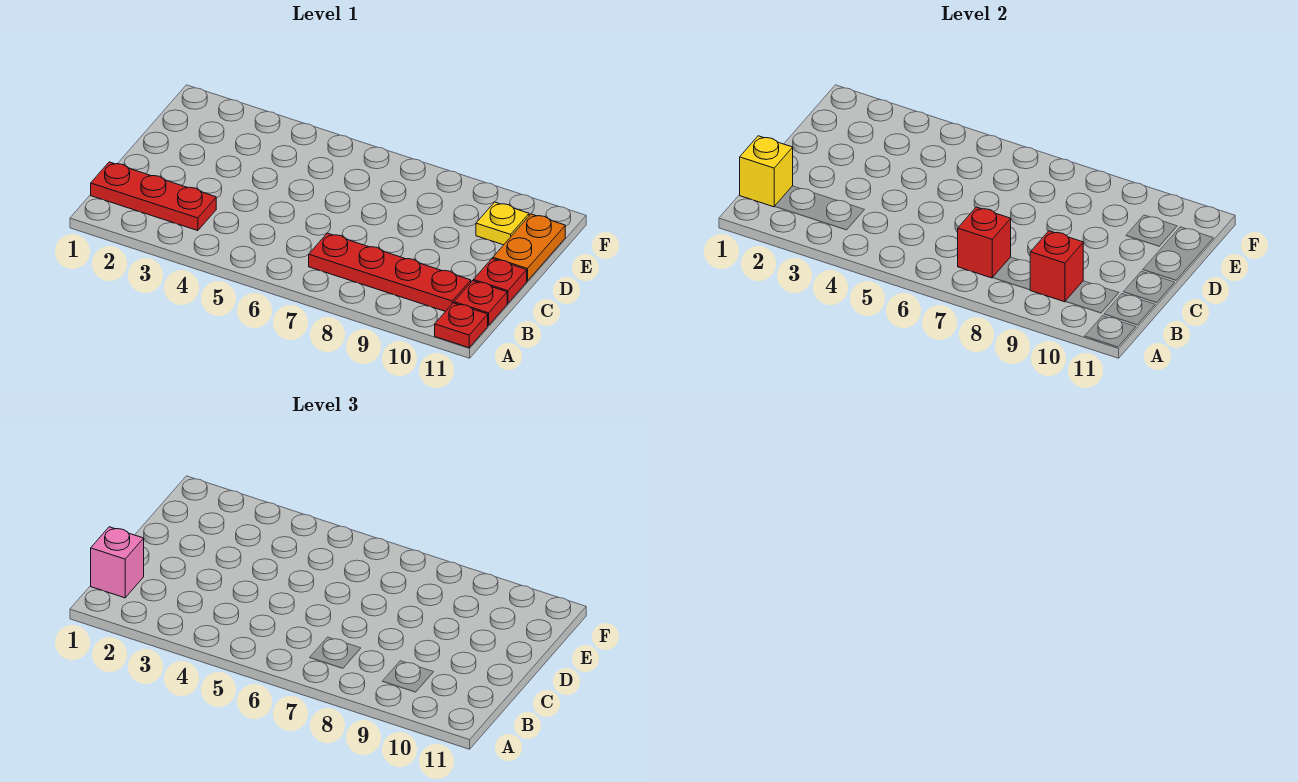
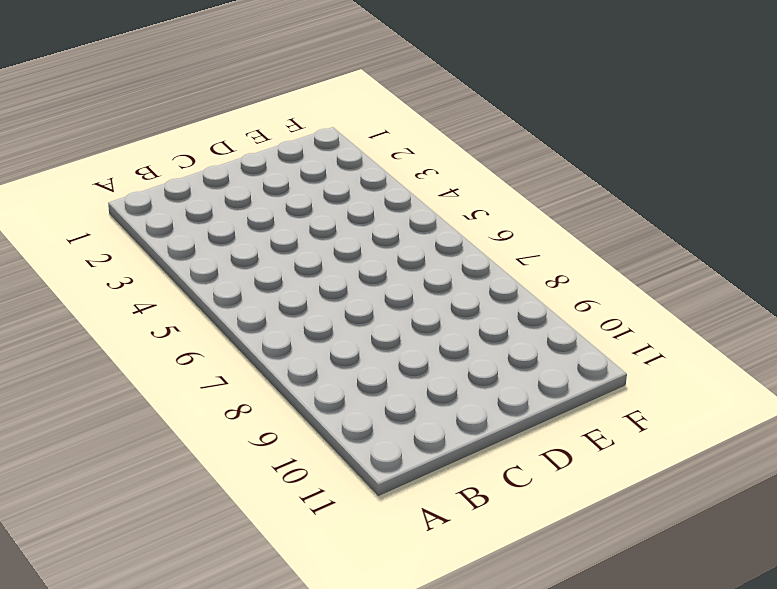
none -> red 1x1 plate [435,303,488,348]
none -> red 1x3 plate [91,162,216,231]

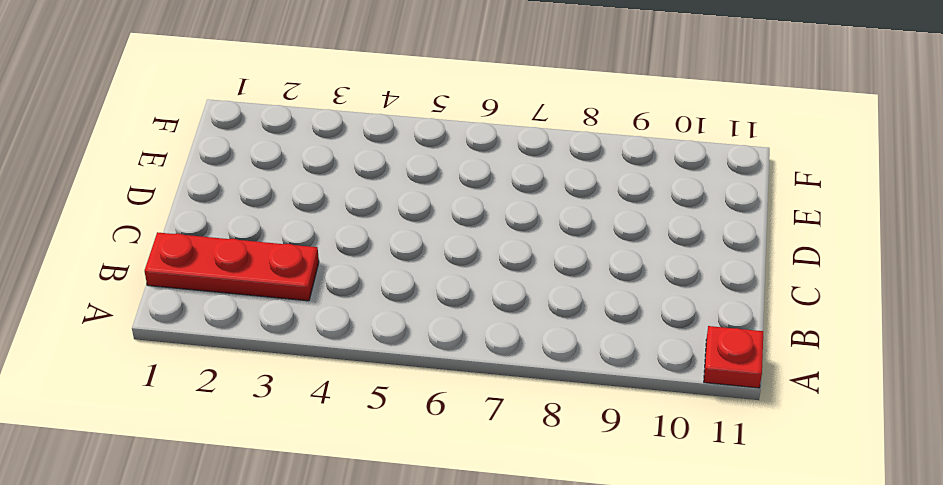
none -> red 1x4 plate [309,233,471,311]
none -> red 1x1 plate [454,281,507,325]

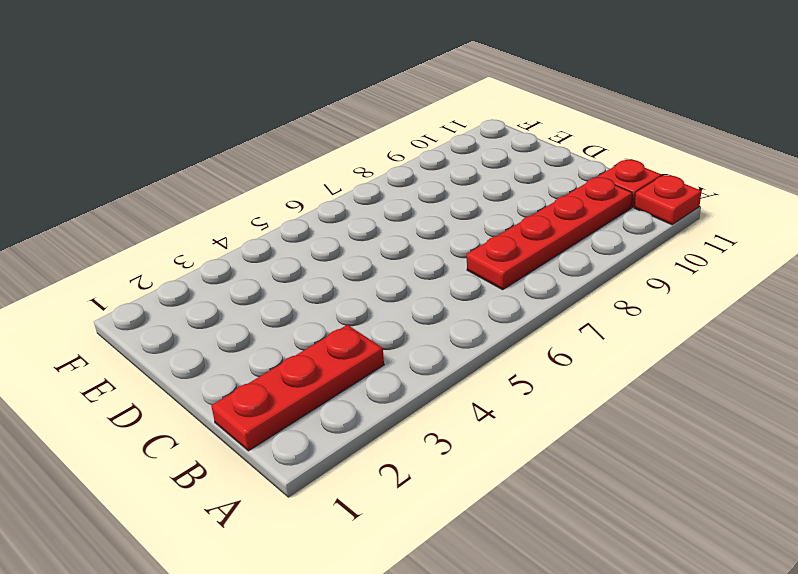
none -> red 1x1 plate [474,259,527,303]
none -> orange 1x2 plate [493,214,565,281]

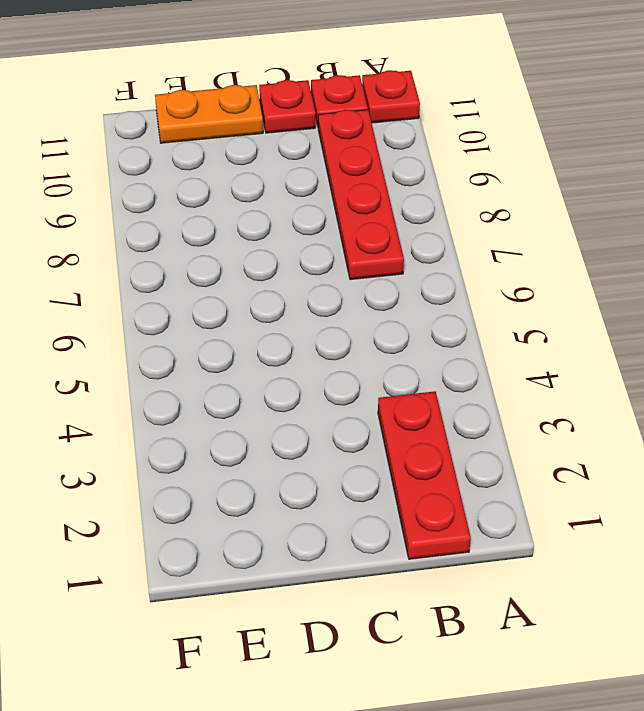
none -> yellow 1x1 plate [476,202,529,245]
none -> yellow 1x1 brick [740,136,793,207]

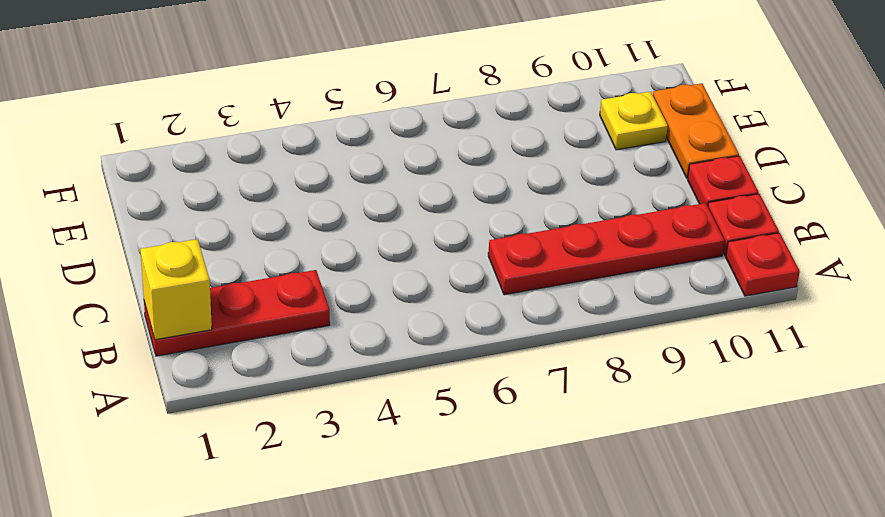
none -> red 1x1 brick [958,207,1011,278]
none -> red 1x1 brick [1030,231,1083,302]

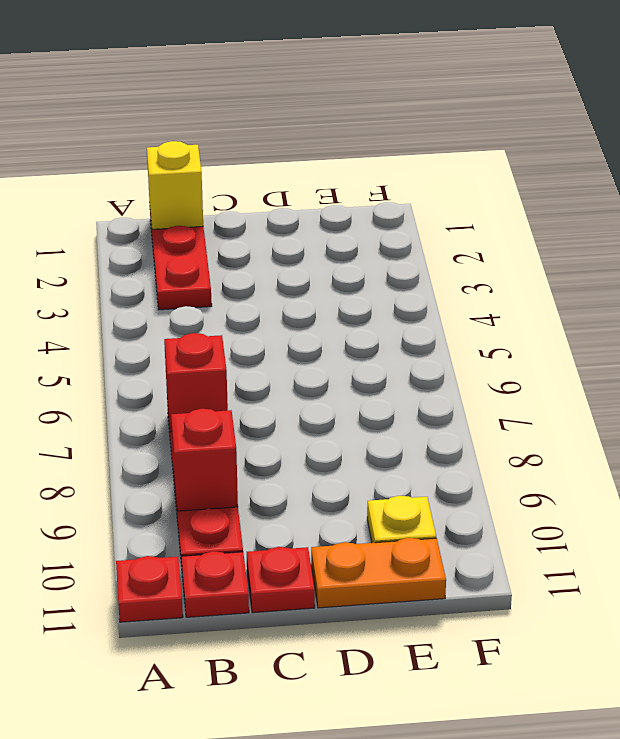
none -> pink 1x1 brick [91,527,144,598]

